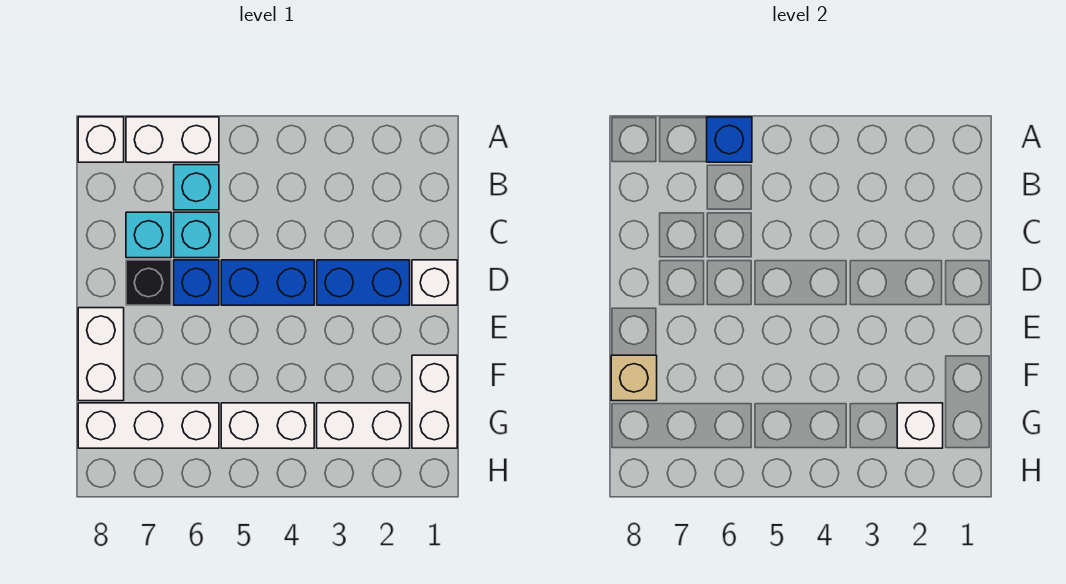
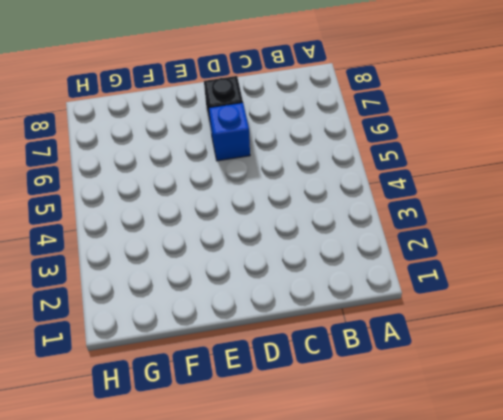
none -> white 1x2 brick [126,117,219,162]
none -> white 1x1 brick [78,117,124,162]
none -> cyan 1x1 brick [174,165,219,210]

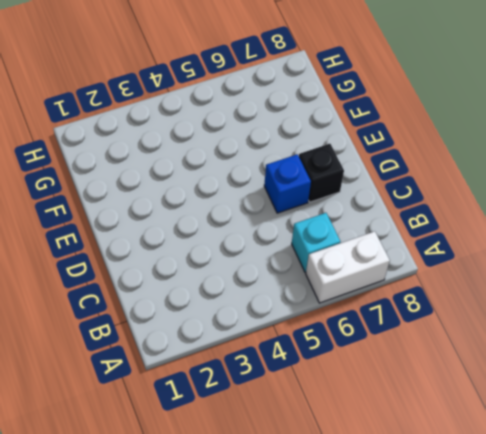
none -> white 1x1 brick [78,117,124,162]
none -> cyan 1x1 brick [174,212,219,258]
none -> cyan 1x1 brick [126,212,171,258]

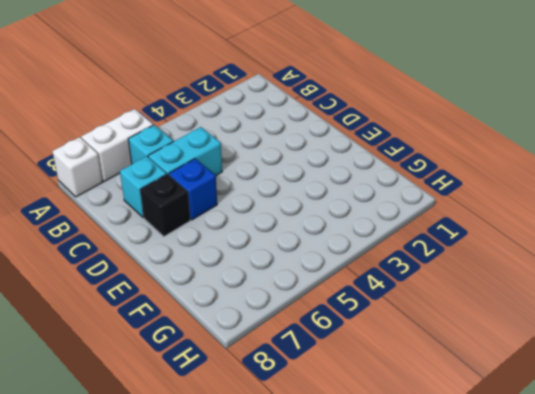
cyan 1x2 brick [148,127,222,175] -> cyan 1x1 brick [174,212,219,258]
none -> white 1x1 brick [412,260,457,305]
none -> blue 1x2 brick [317,260,410,305]
none -> blue 1x2 brick [221,260,314,305]

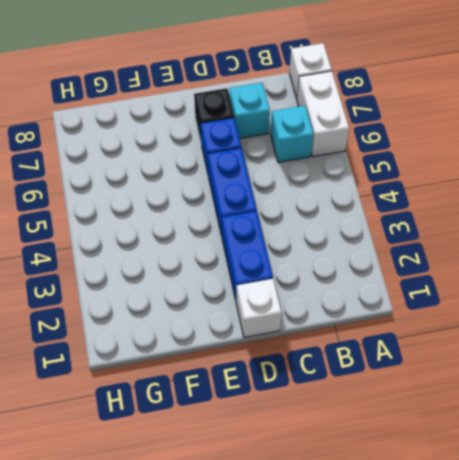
none -> cyan 1x1 brick [174,212,219,258]
none -> white 1x2 brick [78,308,124,401]
none -> white 1x2 brick [412,355,457,448]

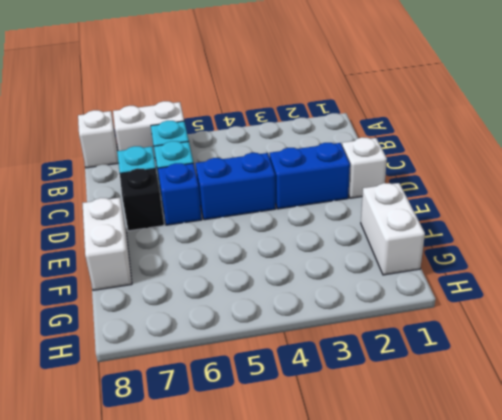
none -> white 1x2 brick [317,403,410,448]
none -> white 1x2 brick [221,403,314,448]
none -> white 1x3 brick [78,403,219,448]

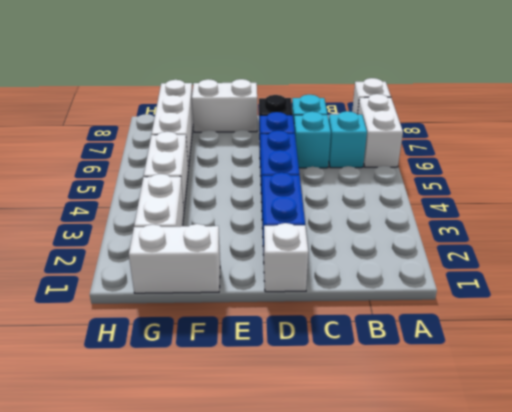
none -> blue 1x1 brick [707,117,752,162]
none -> tan 1x1 brick [611,355,657,401]
none -> white 1x1 brick [897,403,943,448]

